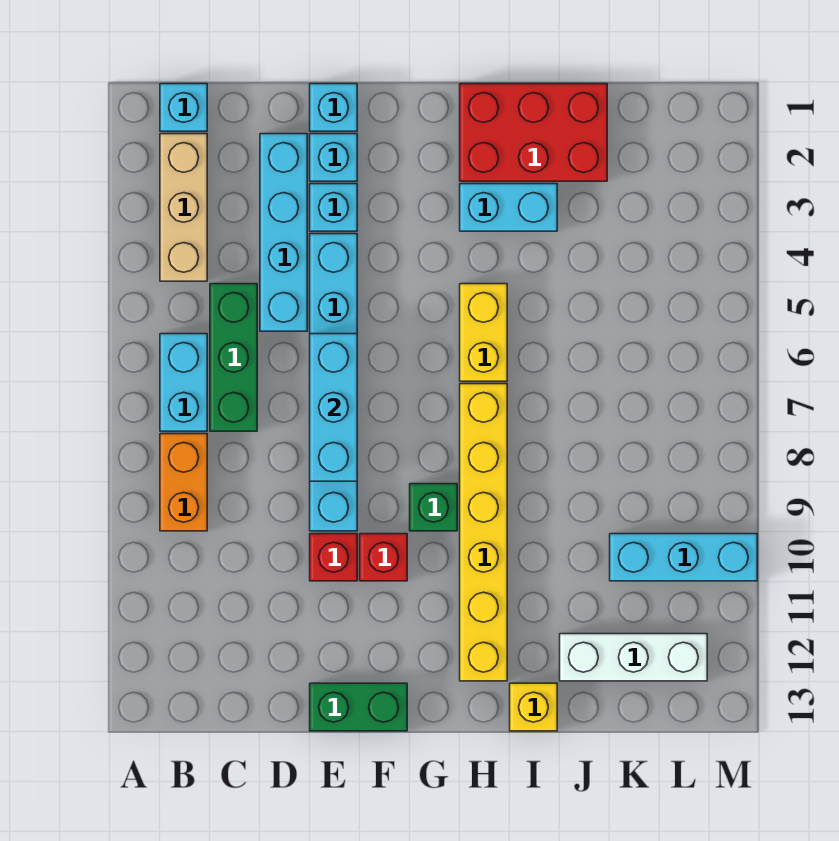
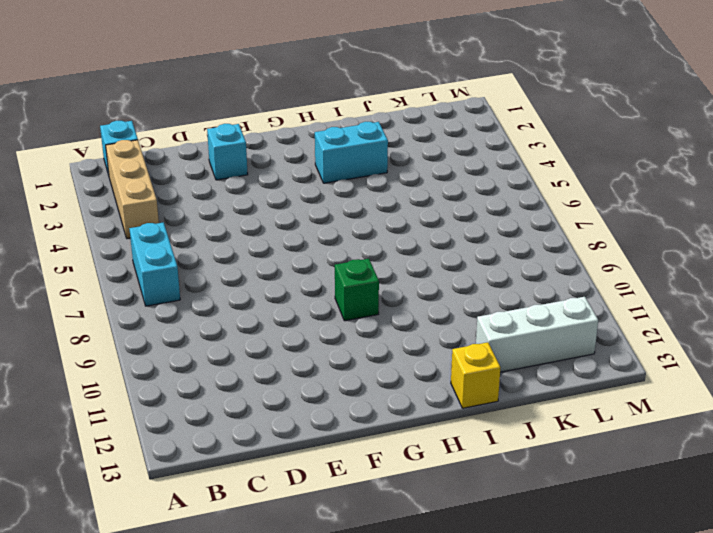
none -> orange 1x2 brick [160,434,207,531]
none -> green 1x3 brick [210,284,257,431]
none -> cyan 1x4 brick [260,134,307,331]

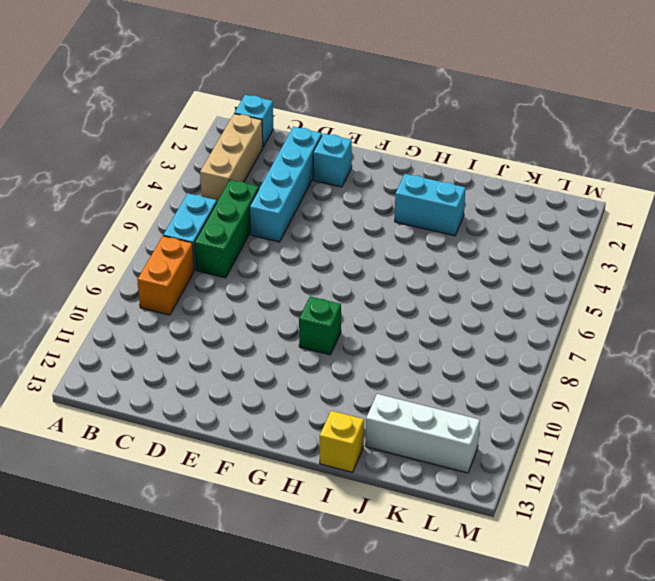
none -> cyan 1x1 brick [310,84,357,131]
none -> cyan 1x1 brick [310,184,357,231]
none -> cyan 1x6 brick [310,234,357,531]

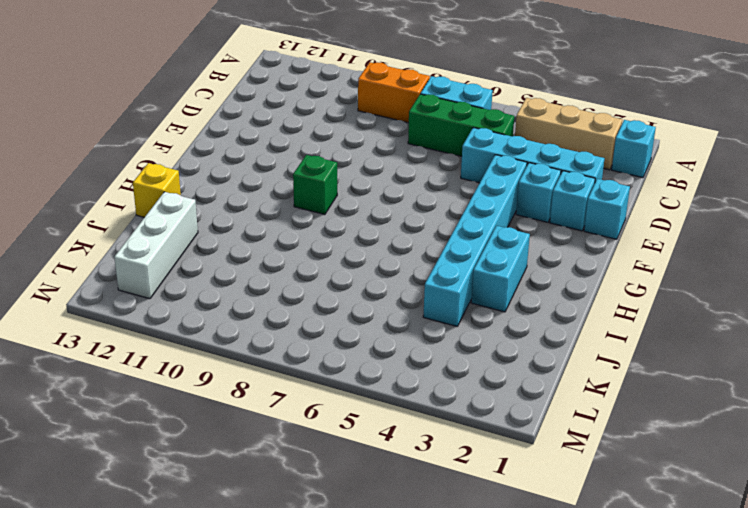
cyan 1x6 brick [423,155,527,326] -> cyan 1x6 brick turned to [310,234,357,531]
none -> red 1x1 brick [310,534,357,581]
none -> green 1x2 brick [310,683,407,731]
none -> red 1x1 brick [360,534,407,581]

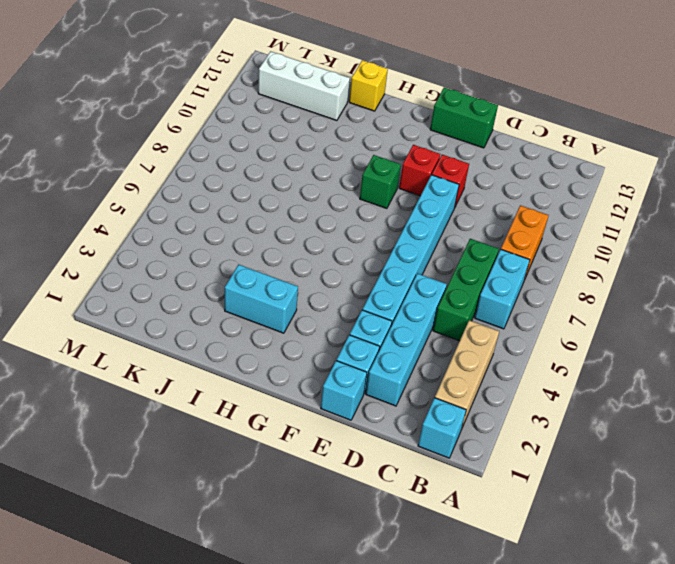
none -> red 2x3 brick [460,84,607,181]
none -> yellow 1x2 brick [460,284,507,381]
none -> yellow 1x6 brick [460,384,507,681]

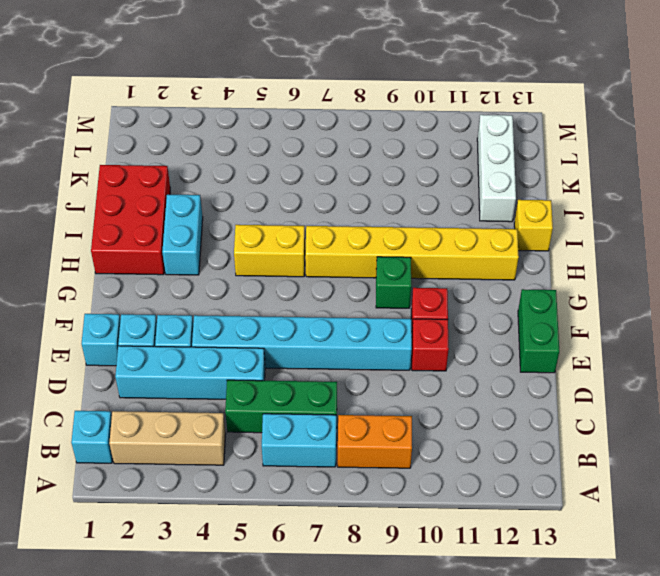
none -> cyan 1x3 brick [610,534,757,581]
none -> cyan 1x3 brick [310,334,357,481]

